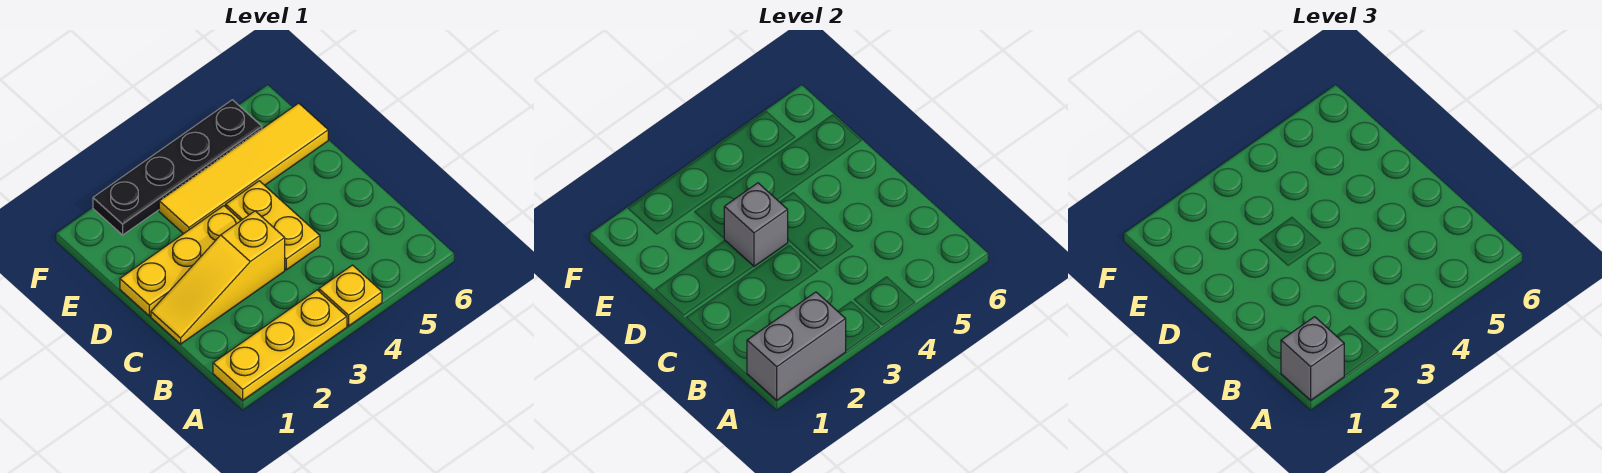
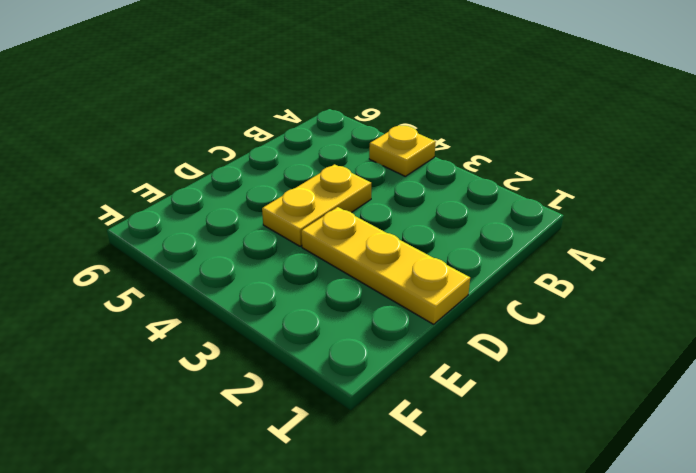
none -> yellow 1x3 plate [213,290,347,400]
none -> yellow 1x3 slope [151,211,285,344]

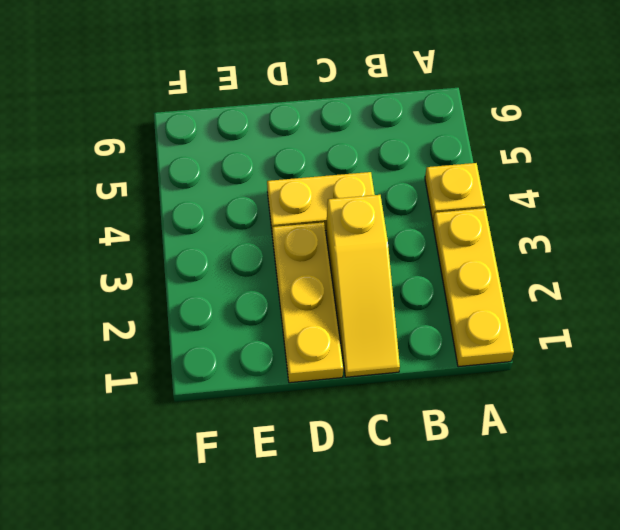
none -> yellow 1x4 tile [159,103,328,234]
none -> black 1x4 plate [93,100,262,235]

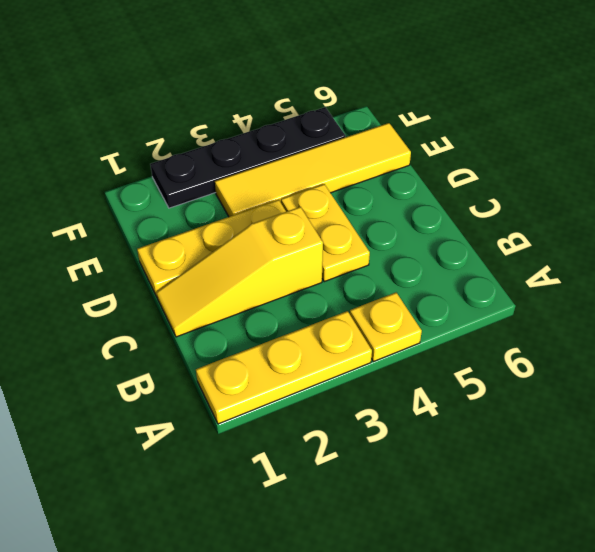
none -> grey 1x2 brick [747,292,846,400]
none -> grey 1x1 brick [724,183,788,266]

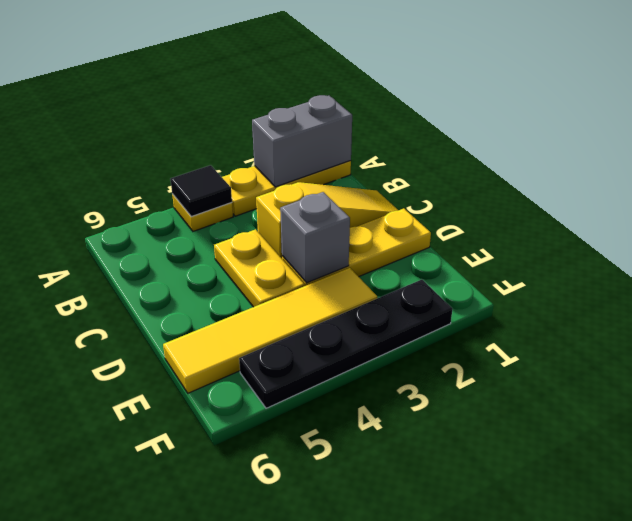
black 1x1 tile [170,165,232,217] -> none
none -> grey 1x1 brick [1281,317,1344,400]

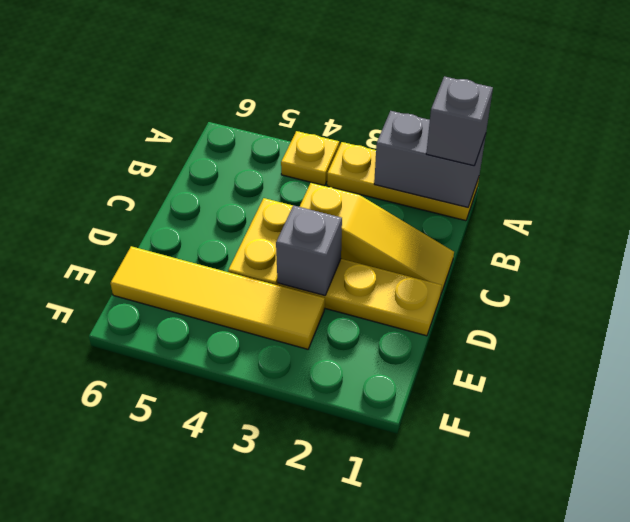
none -> black 1x4 plate [93,100,262,235]

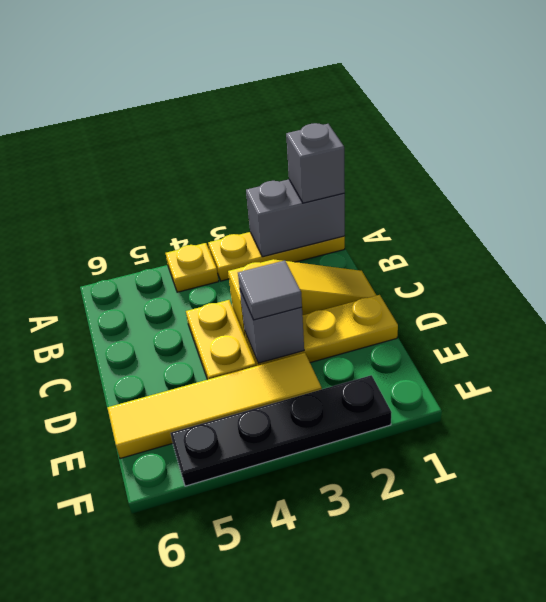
grey 1x1 tile [238,261,302,320] -> none

